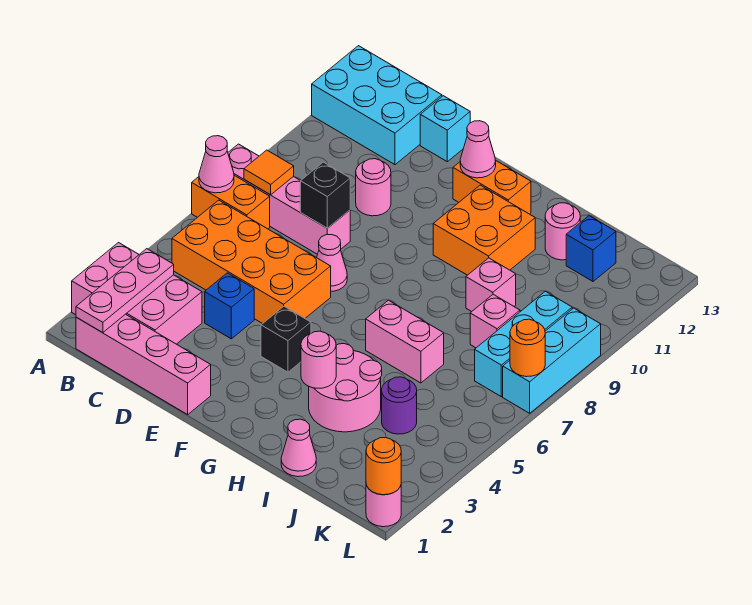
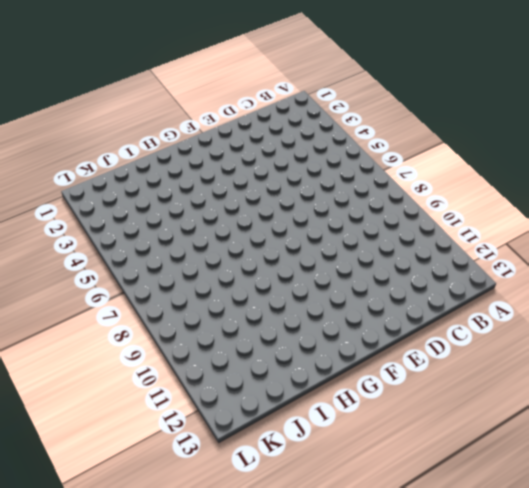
none -> pink 2x3 brick [72,243,202,344]
none -> orange 1x2 brick [192,175,270,229]
none -> pink 1x4 brick [228,144,350,254]
none -> cyan 2x3 brick [312,46,442,165]

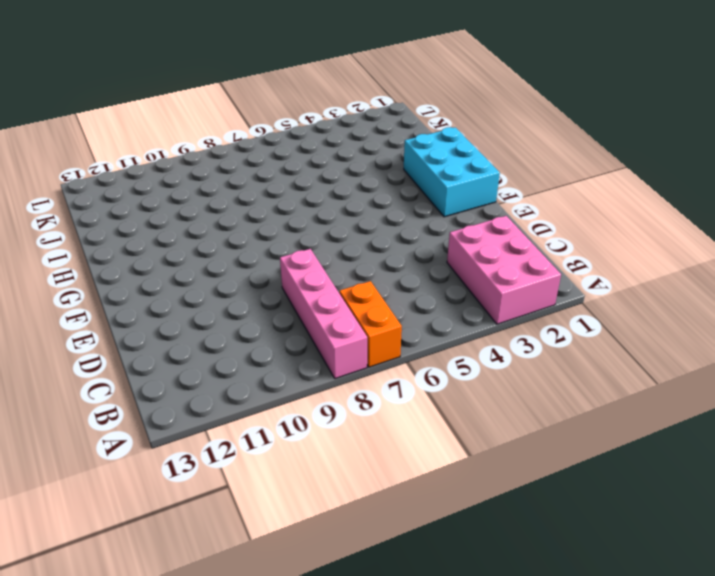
cyan 2x3 brick [404,127,500,217] -> cyan 2x3 brick moved to [312,46,442,165]
none -> pink 1x4 brick [76,314,211,414]
none -> orange 2x4 brick [172,200,331,324]
none -> blue 1x1 brick [205,273,254,339]
none -> pink 1x1 round brick [356,159,391,216]

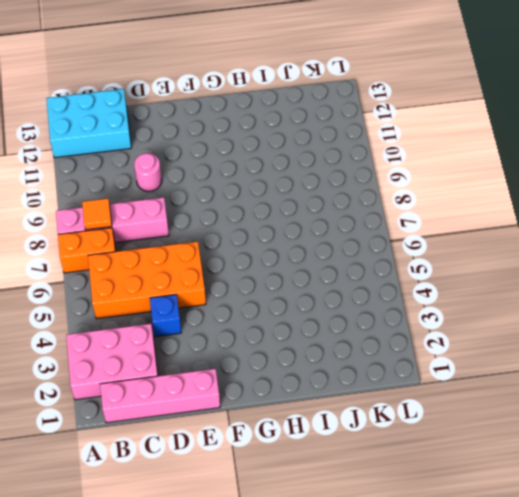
none -> cyan 1x1 brick [420,96,470,162]
none -> pink 1x1 cone [317,235,347,291]
none -> black 1x1 brick [261,307,311,372]
none -> orange 1x2 brick [453,160,531,214]

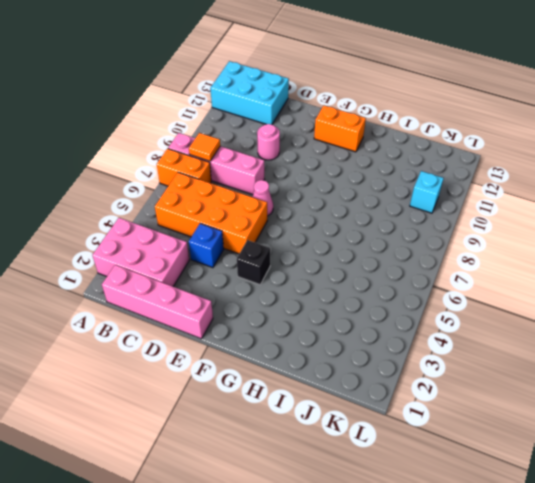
cyan 1x1 brick [410,171,444,213] -> cyan 1x1 brick moved to [420,96,470,162]
none -> orange 2x2 brick [433,185,535,275]
none -> pink 2x2 round brick [309,344,382,432]
none -> pink 1x2 brick [366,300,444,383]
none -> pink 1x1 cone [281,419,316,477]

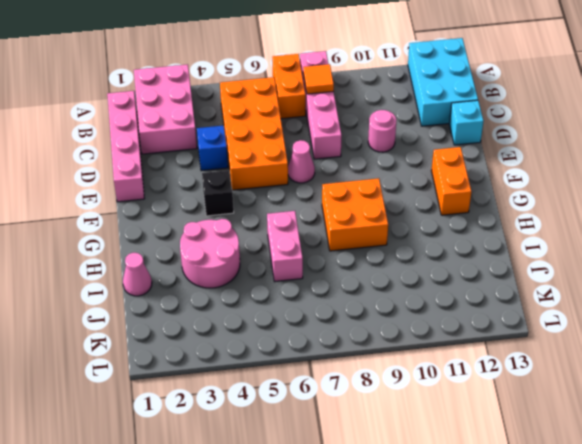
orange 2x2 brick [322,178,388,251] -> orange 2x2 brick moved to [433,185,535,275]
none -> pink 1x1 brick [466,258,516,312]
none -> pink 1x1 round brick [545,203,580,260]
none -> purple 1x1 round brick [382,377,417,434]
none -> pink 1x1 brick [470,294,520,348]

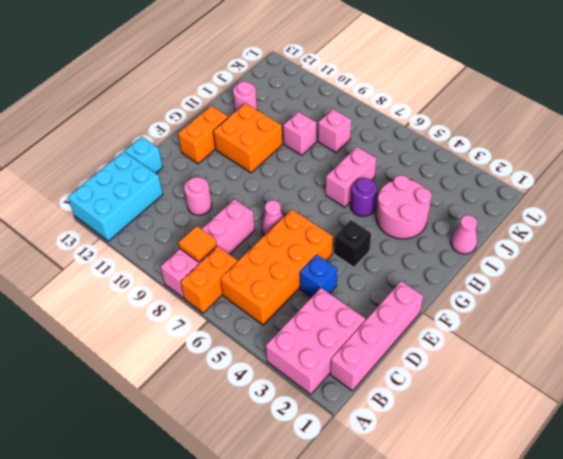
purple 1x1 round brick [351,178,377,216] -> purple 1x1 round brick moved to [382,377,417,434]
none -> blue 1x1 brick [566,216,616,281]
none -> cyan 1x3 brick [475,291,572,397]
none -> pink 1x1 round brick [366,485,401,527]
none -> cyan 1x3 brick [503,308,601,413]

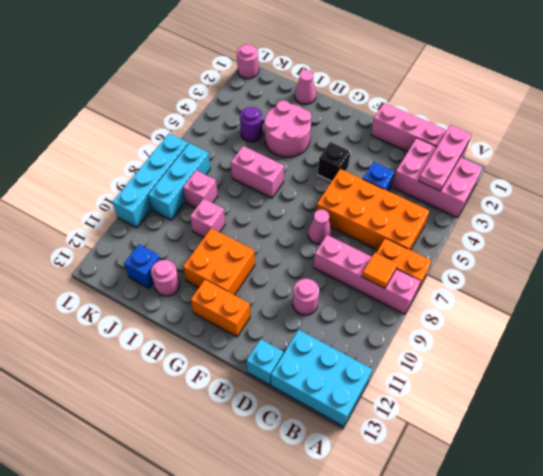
cyan 1x4 brick [113,133,188,228] -> cyan 1x3 brick [503,308,601,413]
none -> pink 1x1 cone [199,136,234,193]
none -> black 1x1 brick [300,162,350,228]
none -> pink 1x1 cone [460,121,496,178]
none -> pink 1x1 round brick [301,331,336,388]

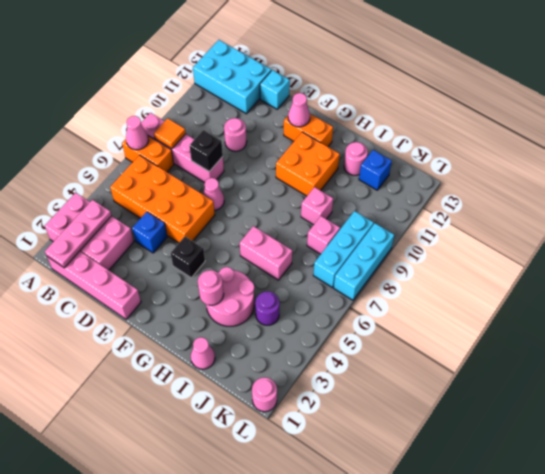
none -> orange 1x1 round brick [366,438,401,495]
none -> orange 1x1 round brick [510,319,545,377]

